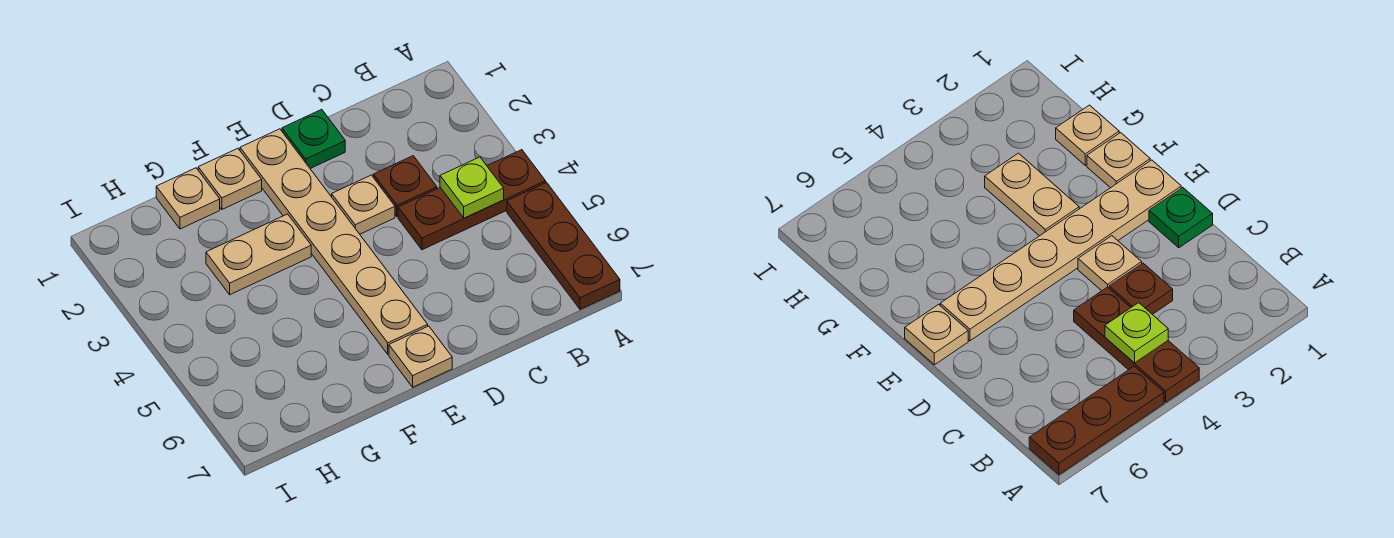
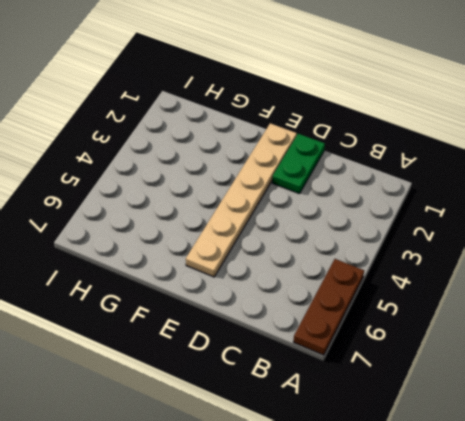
green 1x2 plate [272,134,325,194] -> green 1x1 plate [282,109,345,169]
none -> brown 1x3 plate [398,150,546,250]
none -> brown 1x1 plate [373,156,437,217]

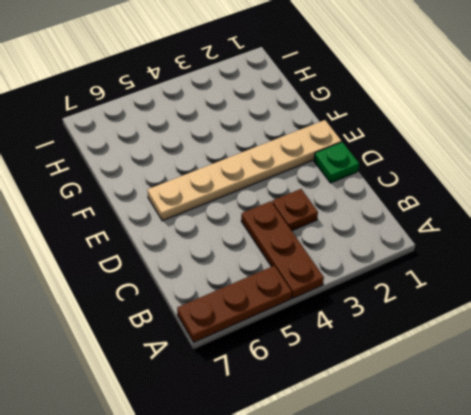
none -> tan 1x1 plate [332,175,395,234]
none -> tan 1x1 plate [389,326,452,387]

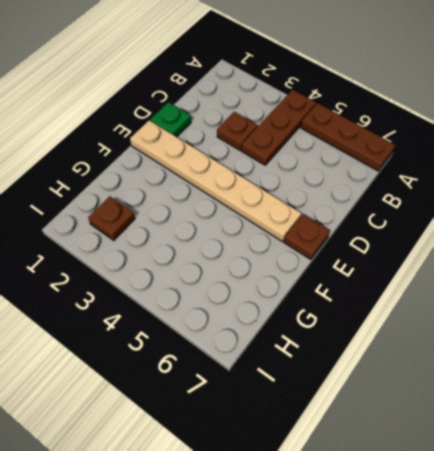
brown 1x1 plate [284,214,330,260] -> tan 1x1 plate [389,326,452,387]
brown 1x1 plate [88,196,135,240] -> none
none -> tan 1x1 plate [332,175,395,234]
none -> tan 1x1 plate [198,148,262,209]

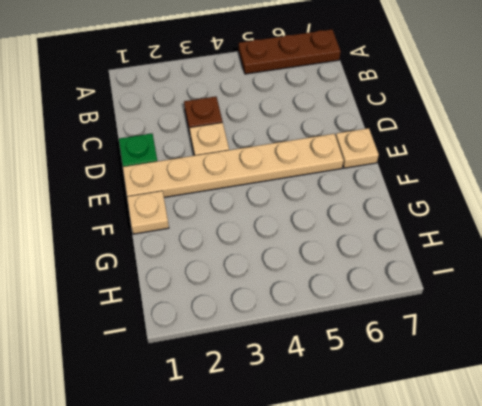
none -> brown 1x3 plate [398,150,546,250]
none -> tan 1x2 plate [206,214,311,295]

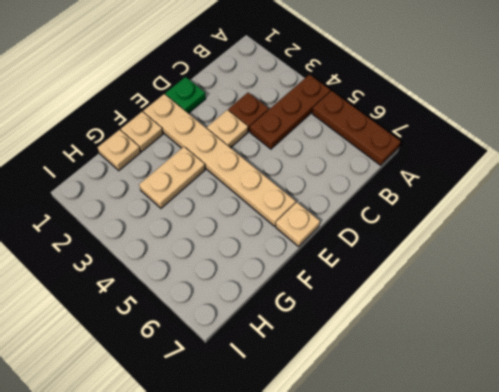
none -> lime 1x1 plate [440,157,504,218]

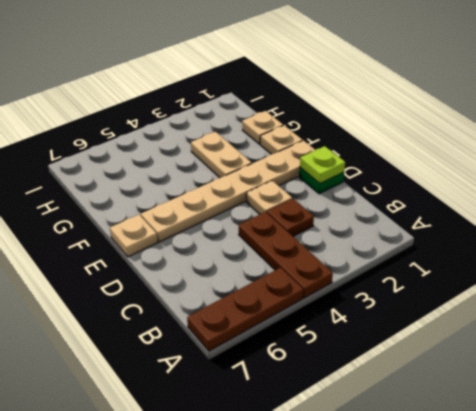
lime 1x1 plate [300,146,345,184] -> lime 1x1 plate moved to [440,157,504,218]

